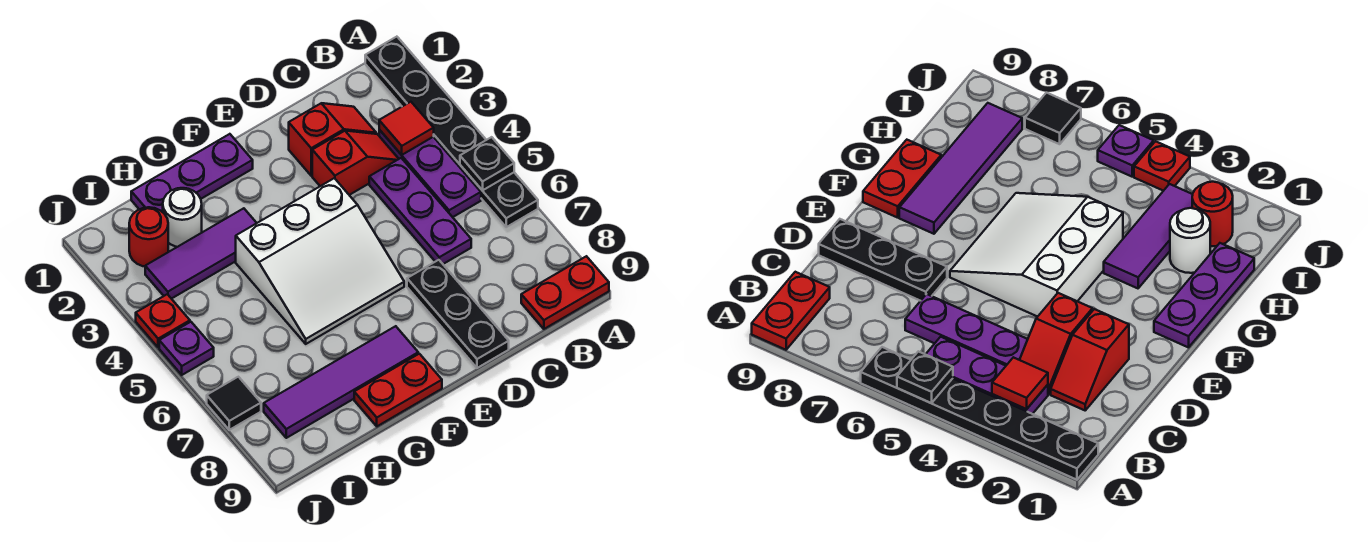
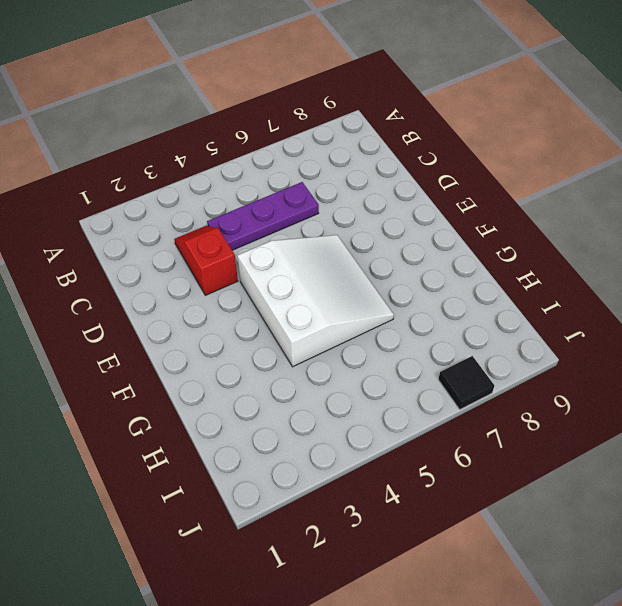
none -> black 1x6 plate [365,37,538,227]
none -> red 1x2 plate [521,256,609,329]
none -> purple 1x3 plate [379,130,481,217]

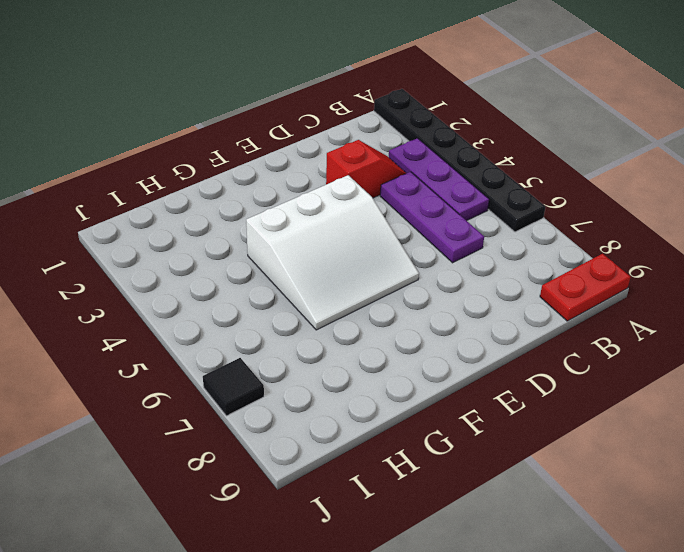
none -> red 1x2 slope [289,103,376,176]
none -> black 1x3 plate [407,260,509,368]
none -> purple 1x3 plate [131,134,253,212]

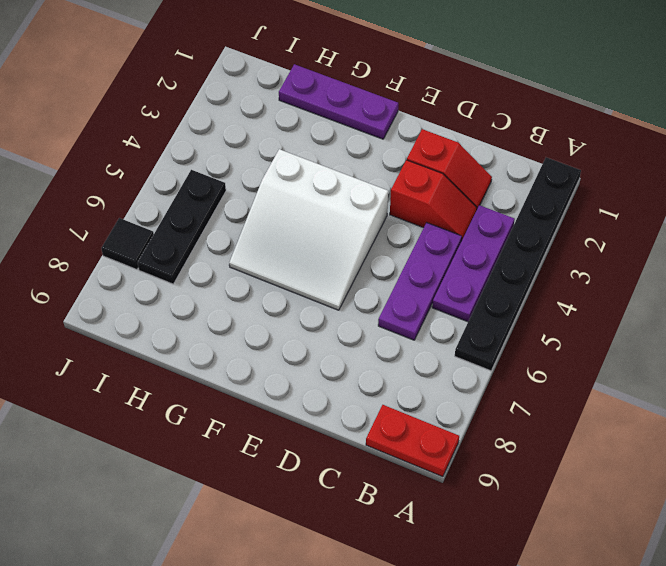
black 1x3 plate [138,170,226,284] -> black 1x3 plate moved to [407,260,509,368]
none -> purple 1x4 tile [264,326,418,438]
none -> red 1x2 plate [354,354,442,426]
none -> purple 1x3 tile [145,208,256,299]

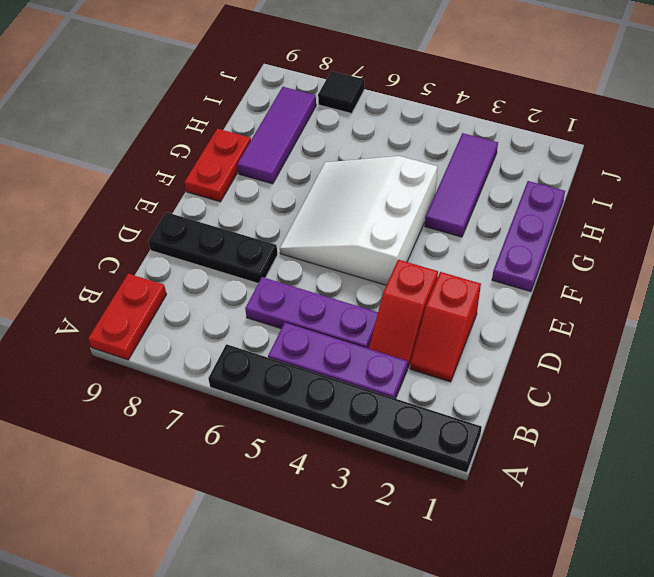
purple 1x3 tile [237,87,316,184] -> purple 1x4 tile [264,326,418,438]
none -> white 1x1 round brick [163,188,202,247]
none -> red 1x1 round brick [129,207,168,266]
none -> red 1x1 plate [136,294,190,348]

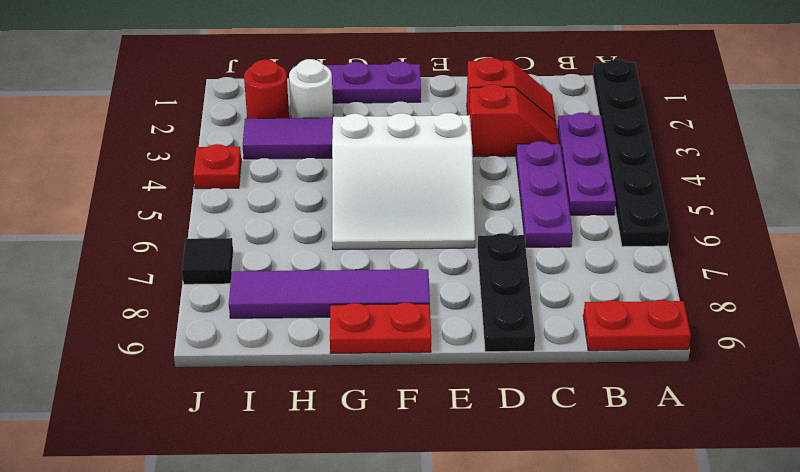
none -> purple 1x1 plate [159,322,214,375]
none -> black 1x1 plate [460,137,514,190]
none -> red 1x1 tile [379,102,434,155]

